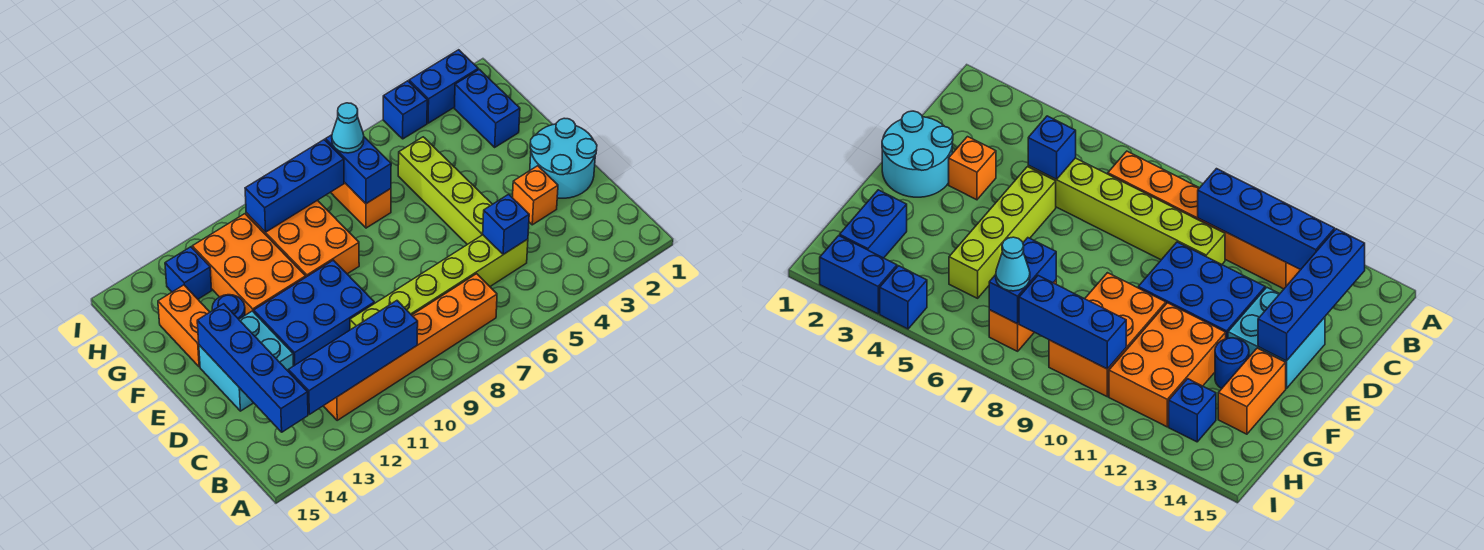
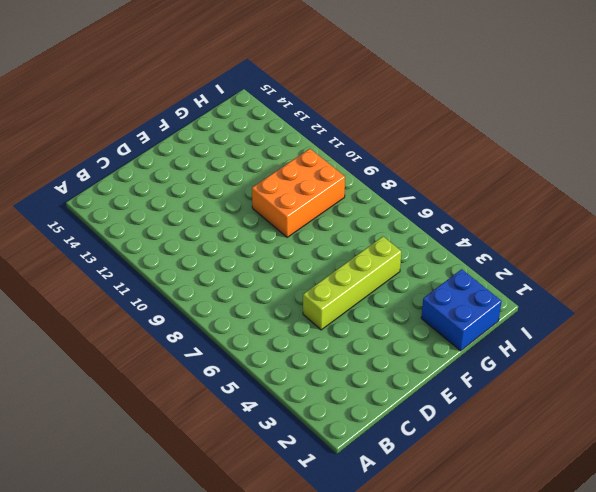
blue 2x2 brick [421,269,502,351] -> blue 1x2 brick [454,69,520,147]
none -> orange 1x6 brick [324,274,497,420]
none -> lime 1x6 brick [350,235,528,330]
none -> cyan 2x2 round brick [530,118,597,198]

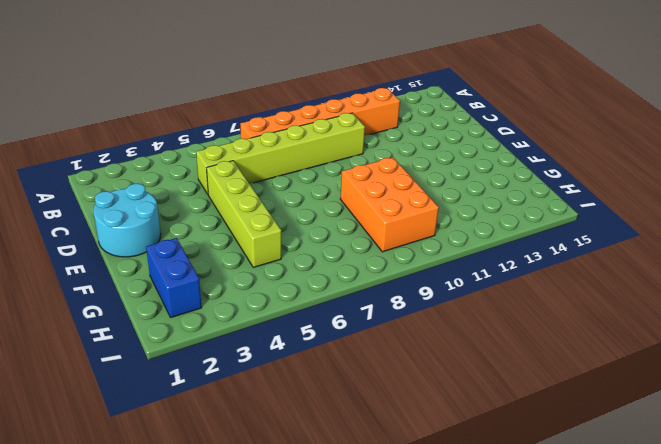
none -> orange 1x1 brick [513,166,558,225]
none -> blue 2x3 brick [254,260,374,366]
none -> cyan 2x2 brick [199,311,293,411]

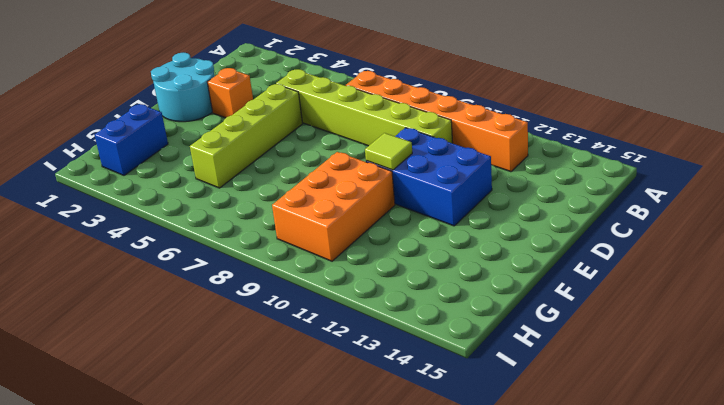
lime 1x1 tile [365,133,412,170] -> none
none -> cyan 2x2 brick [199,311,293,411]
none -> orange 2x3 brick [192,214,306,315]
none -> blue 1x1 round brick [212,295,245,319]

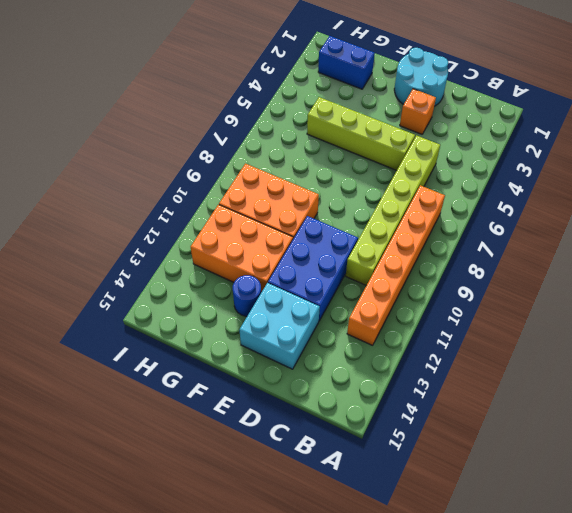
none -> orange 1x2 brick [158,285,210,367]
none -> orange 1x2 brick [331,182,391,228]
none -> blue 1x1 brick [165,247,212,299]

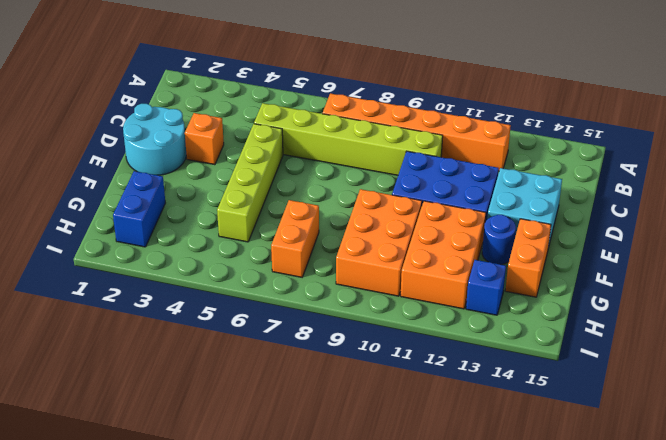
none -> blue 1x2 brick [409,50,478,123]
none -> blue 1x1 brick [383,81,427,139]
none -> blue 1x4 brick [288,301,418,414]

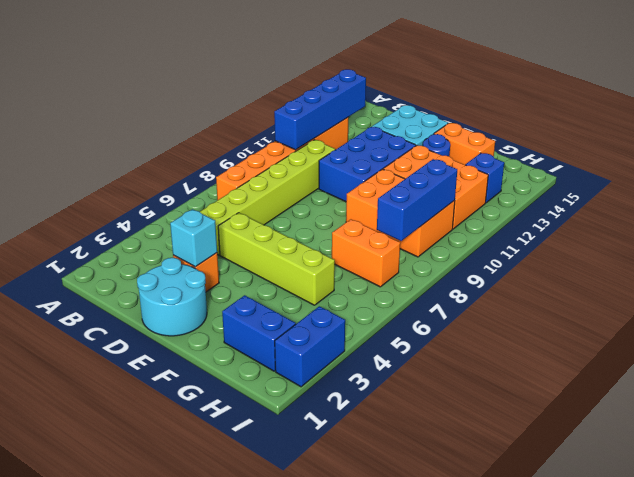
cyan 1x1 brick [170,209,217,267] -> none
none -> blue 1x1 brick [383,81,427,139]
none -> blue 1x4 brick [197,304,308,432]
none -> blue 1x1 brick [483,194,529,255]

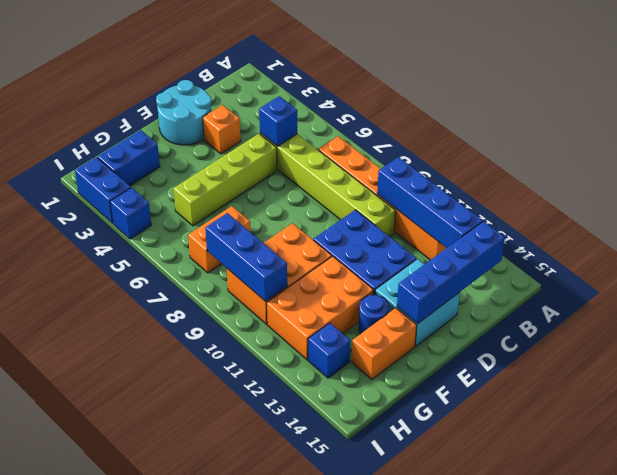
none -> blue 1x2 brick [325,135,391,204]
none -> cyan 1x1 cone [332,103,364,153]

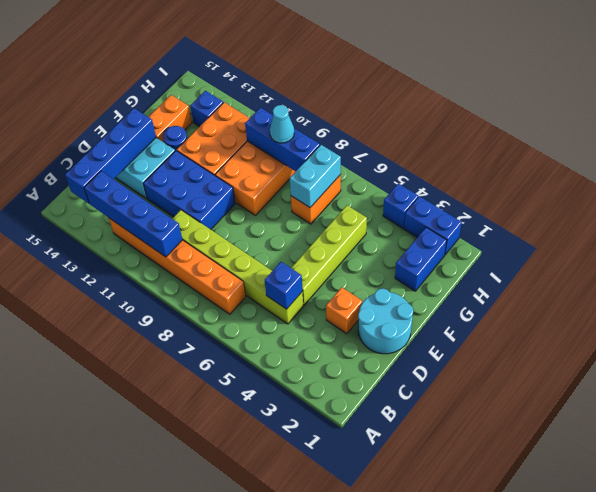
cyan 1x2 brick [290,145,341,207] -> blue 1x2 brick [325,135,391,204]
cyan 1x1 cone [270,105,294,143] -> cyan 1x1 cone moved to [332,103,364,153]

